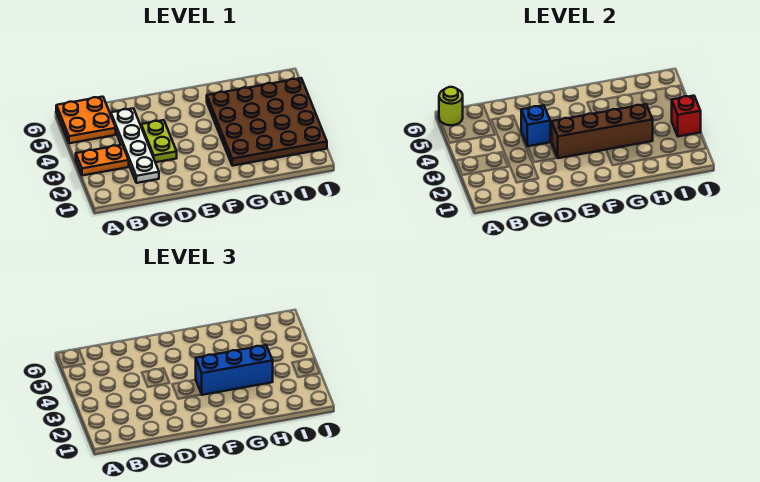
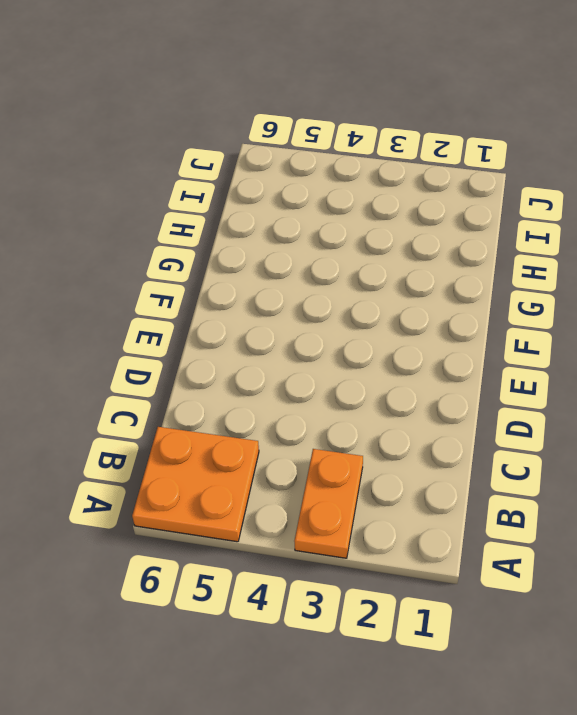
none -> white 1x4 plate [111,108,159,183]
none -> lime 1x2 plate [141,120,177,162]

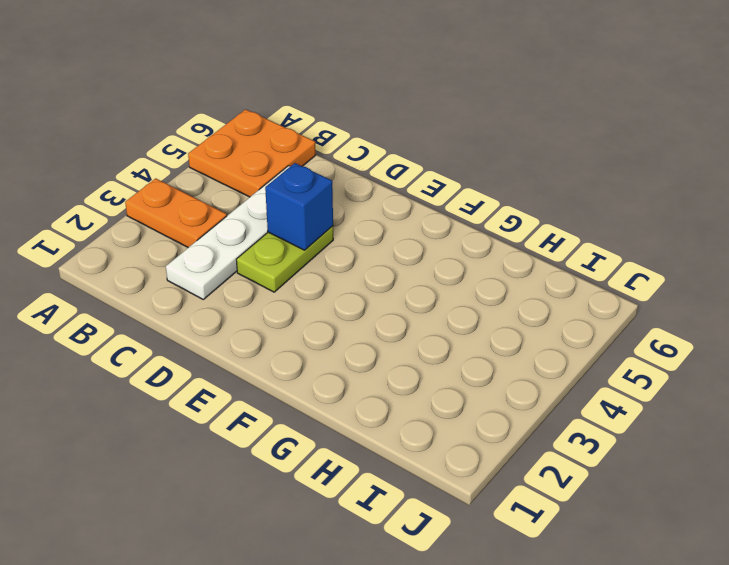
none -> brown 4x4 plate [207,78,327,166]
none -> lime 1x1 round brick [439,87,463,125]

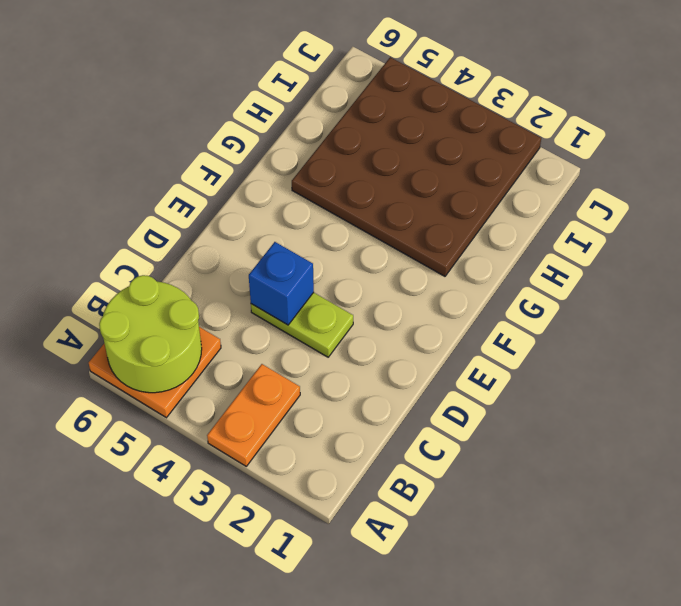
lime 2x2 round brick [99,275,202,393] -> lime 1x1 round brick [439,87,463,125]
none -> white 1x4 plate [111,108,159,183]
none -> brown 1x4 brick [552,104,653,158]

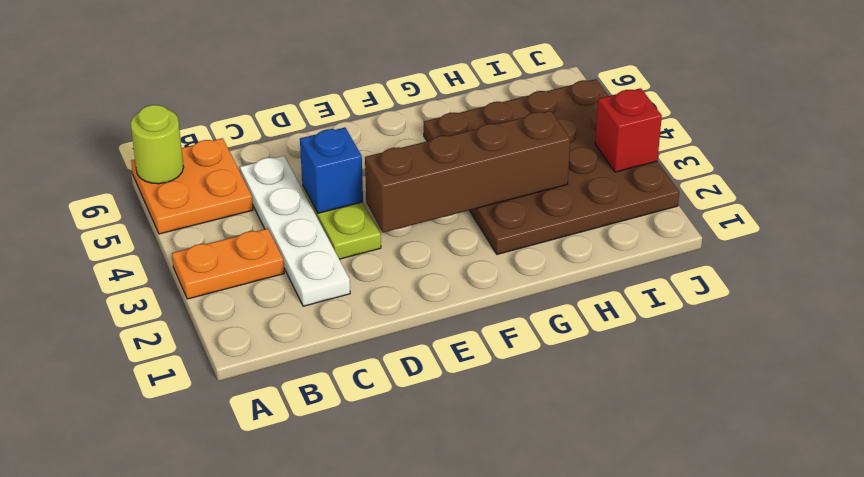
none -> blue 1x3 brick [196,345,273,395]

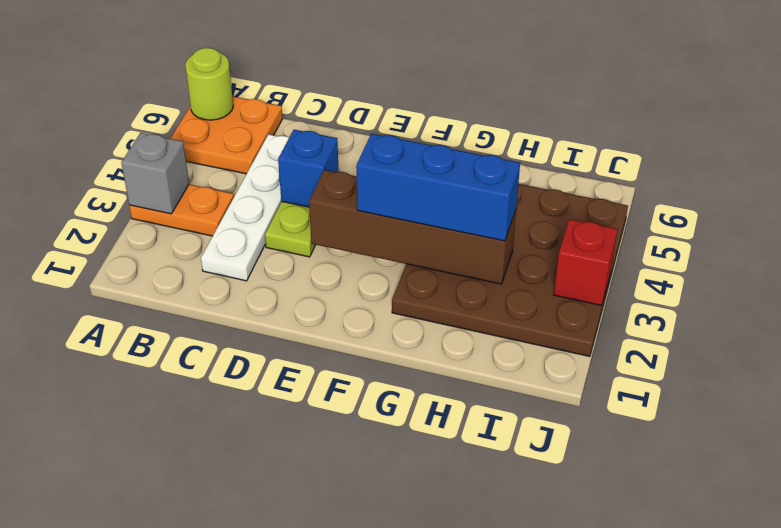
grey 1x1 brick [121,133,189,214] -> none

